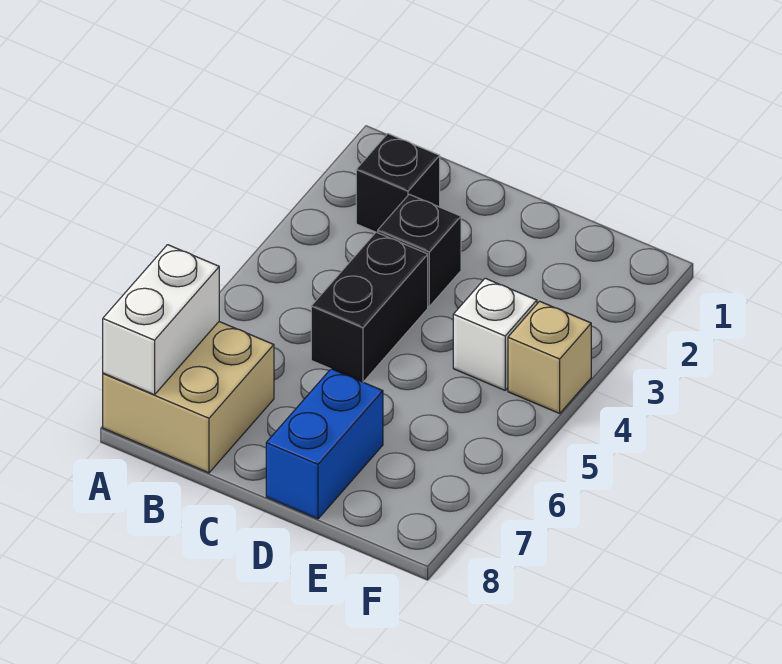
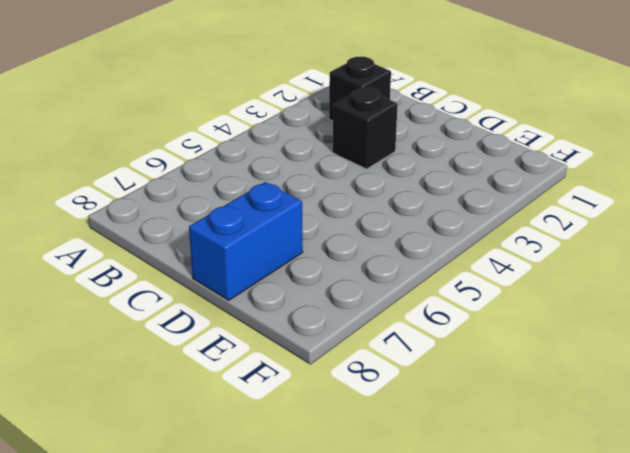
none -> tan 2x2 brick [103,322,274,473]
none -> black 1x2 brick [311,232,428,382]

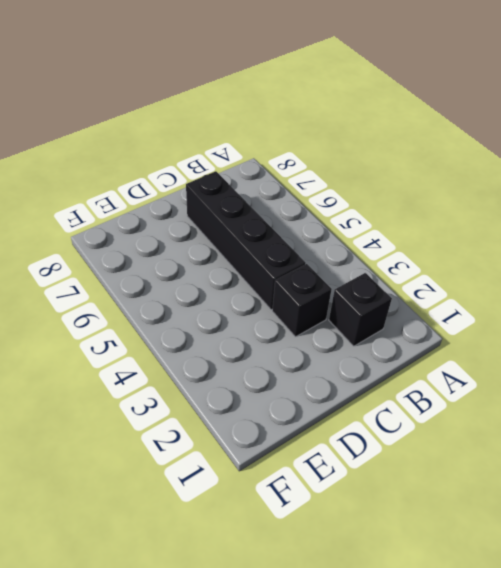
black 1x4 brick [186,171,306,310] -> black 1x2 brick [311,232,428,382]
none -> tan 2x2 brick [103,322,274,473]
none -> blue 1x2 brick [266,369,383,519]

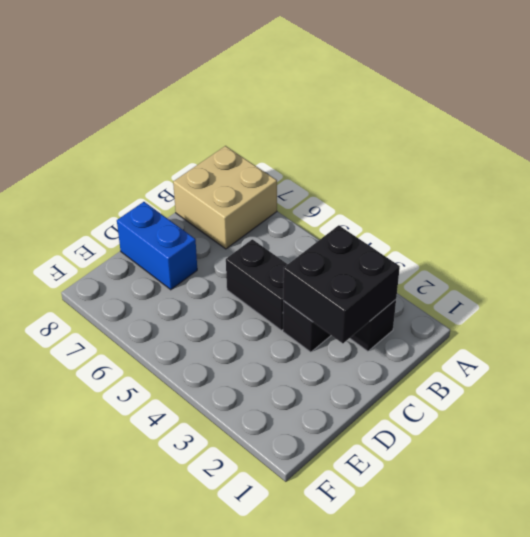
black 2x2 brick [283,225,400,343] -> none
none -> white 1x1 brick [453,278,537,390]
none -> tan 1x1 brick [508,301,591,413]

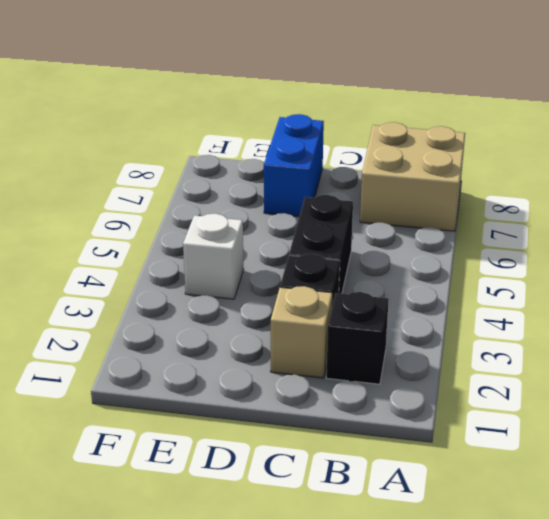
tan 1x1 brick [271,286,332,378] -> tan 1x1 brick moved to [508,301,591,413]
none -> white 1x2 brick [103,245,219,395]

